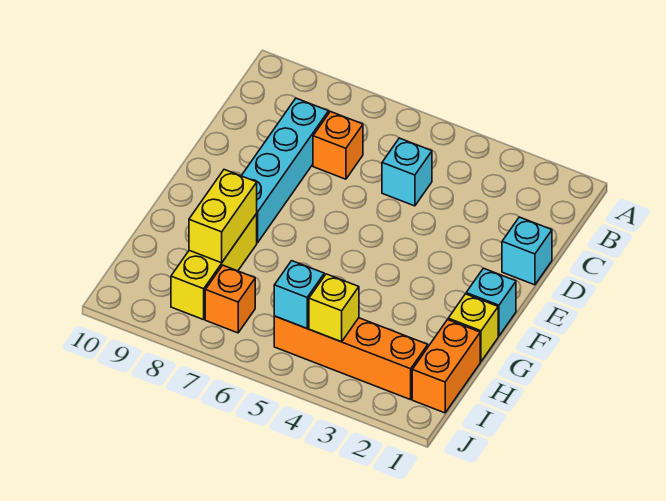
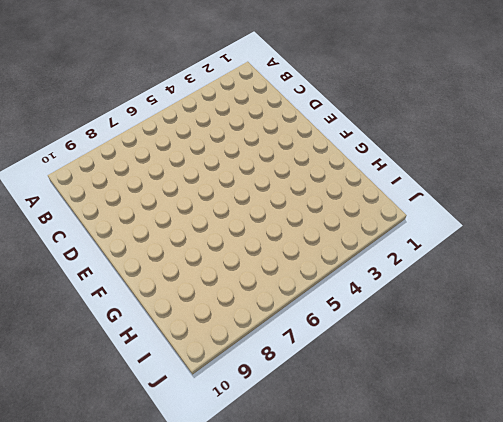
none -> cyan 1x1 brick [382,138,432,206]
none -> orange 1x1 brick [313,112,363,179]
none -> cyan 1x4 brick [241,98,329,243]

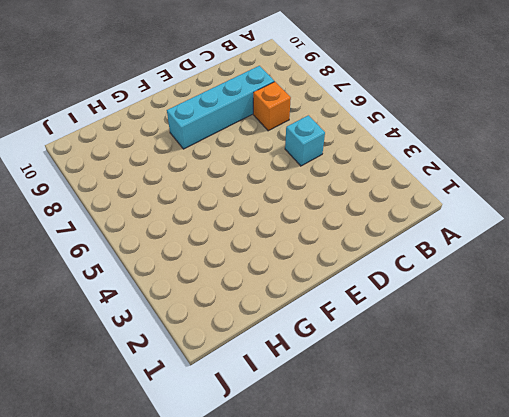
none -> cyan 1x1 brick [502,217,552,285]
none -> cyan 1x1 brick [466,268,516,336]
none -> yellow 1x1 brick [448,294,498,362]

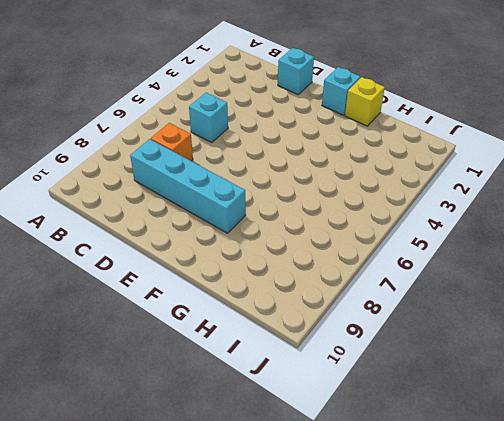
none -> yellow 1x3 brick [171,214,257,320]
none -> orange 1x2 brick [412,320,480,413]
none -> orange 1x4 brick [274,316,428,400]

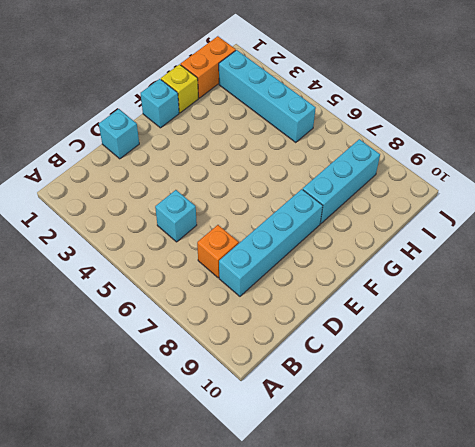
cyan 1x3 brick [303,139,380,224] -> yellow 1x3 brick [171,214,257,320]
cyan 1x4 brick [219,50,316,142] -> orange 1x4 brick [274,316,428,400]
none -> orange 1x1 brick [205,265,255,333]
none -> yellow 1x2 brick [189,170,257,263]
none -> yellow 1x1 brick [309,274,359,342]

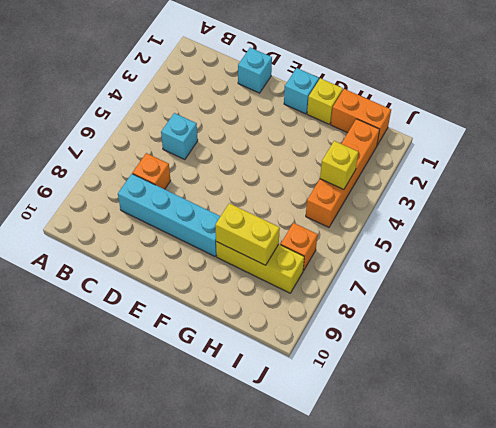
none -> cyan 1x1 brick [274,261,324,328]

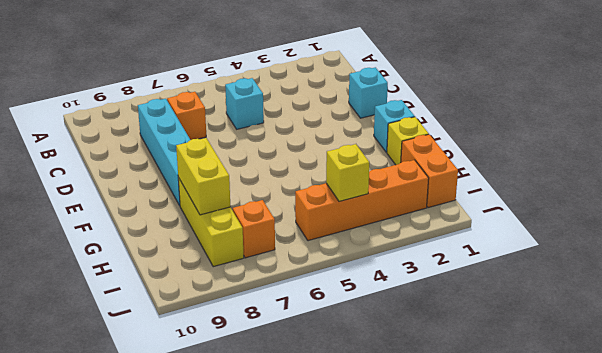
none -> cyan 1x1 brick [274,261,324,328]

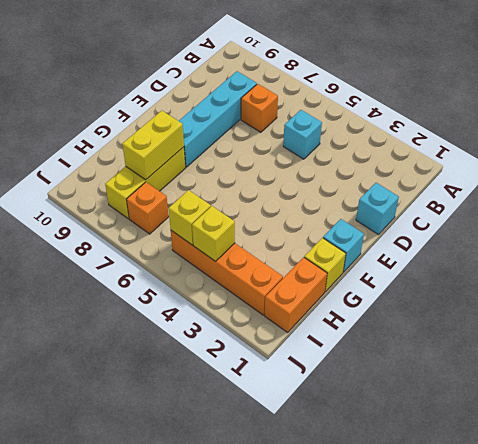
yellow 1x1 brick [169,190,211,245] -> cyan 1x1 brick [274,261,324,328]

